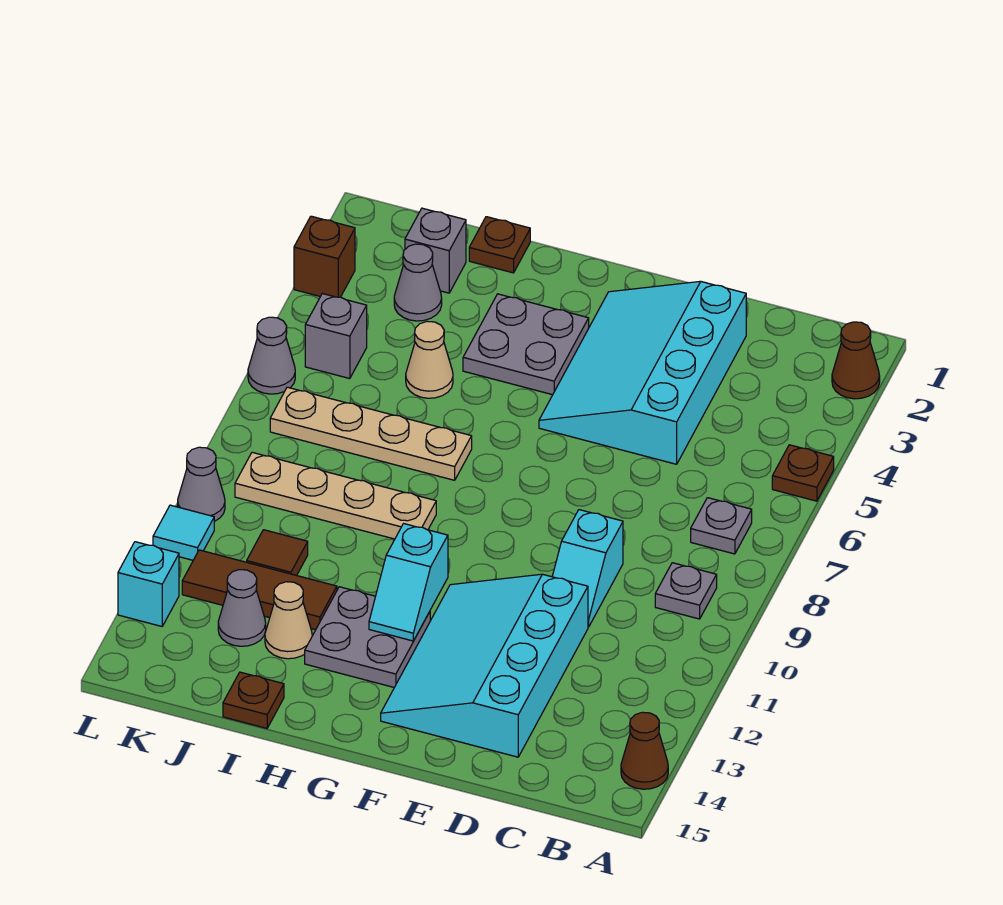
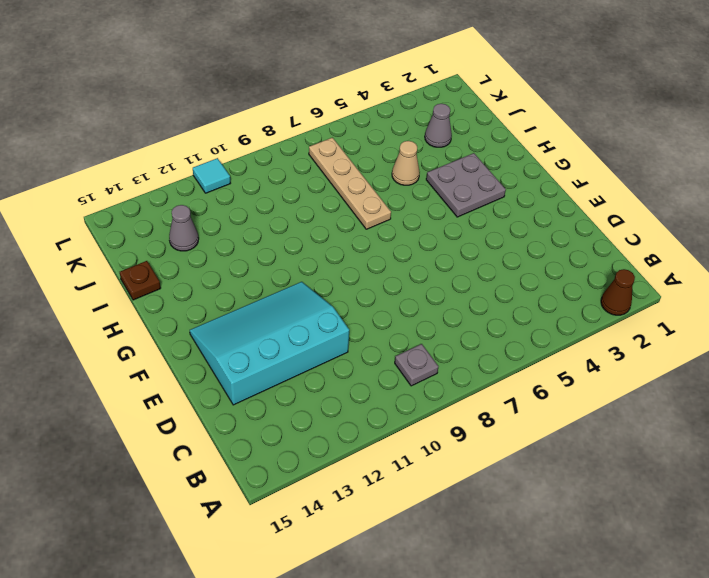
none -> brown 1x1 plate [772,445,834,501]
none -> brown 1x1 cone [621,712,668,789]
none -> grey 1x1 plate [691,498,752,554]

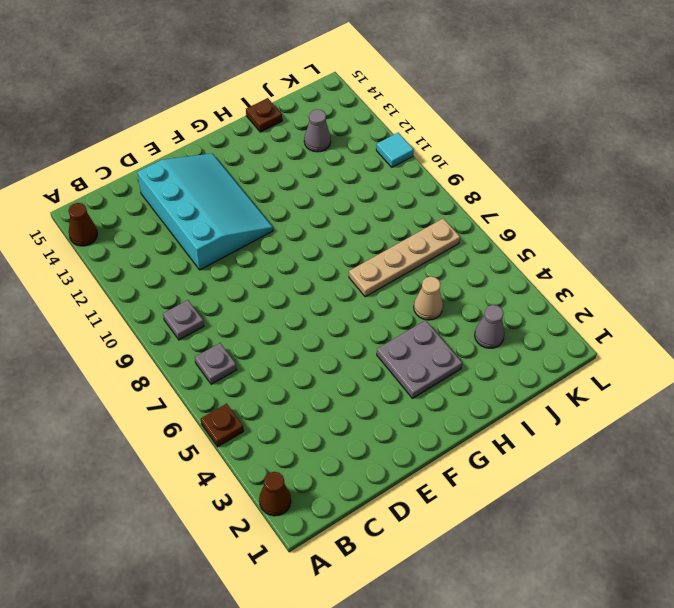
none -> cyan 3x4 slope [539,281,746,464]
none -> cyan 1x2 slope [552,510,623,627]
none -> grey 2x2 plate [305,587,430,687]

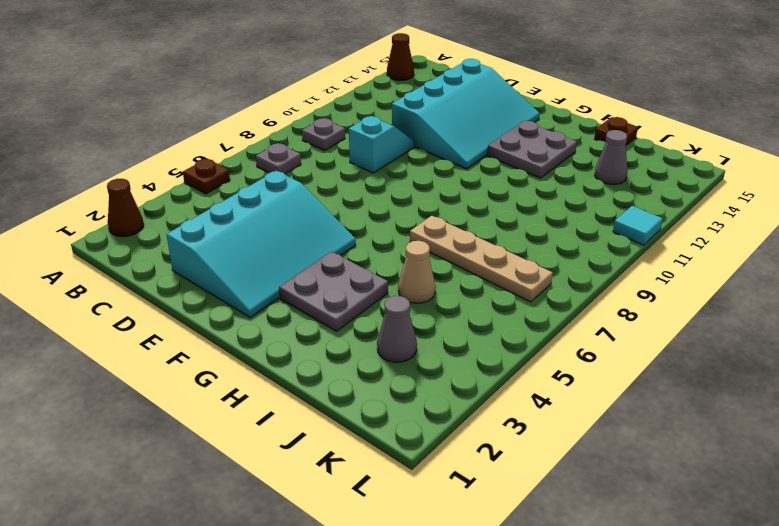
none -> tan 1x4 plate [235,452,436,539]
none -> brown 1x1 plate [469,217,530,273]
none -> brown 1x3 tile [182,550,337,630]

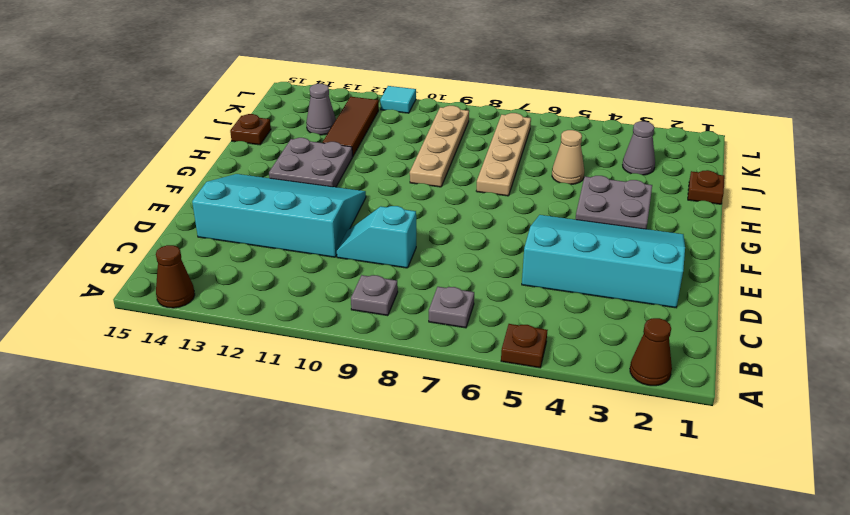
none -> tan 1x1 cone [265,582,312,659]
none -> grey 1x1 brick [405,208,466,293]
none -> brown 1x1 tile [247,530,308,575]

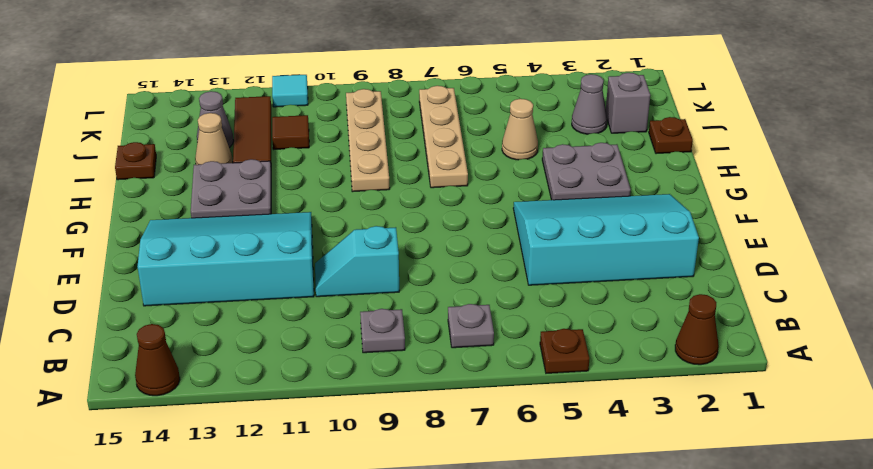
none -> grey 1x1 brick [305,294,367,379]
none -> brown 1x1 brick [294,216,355,297]
none -> grey 1x1 cone [248,317,295,394]

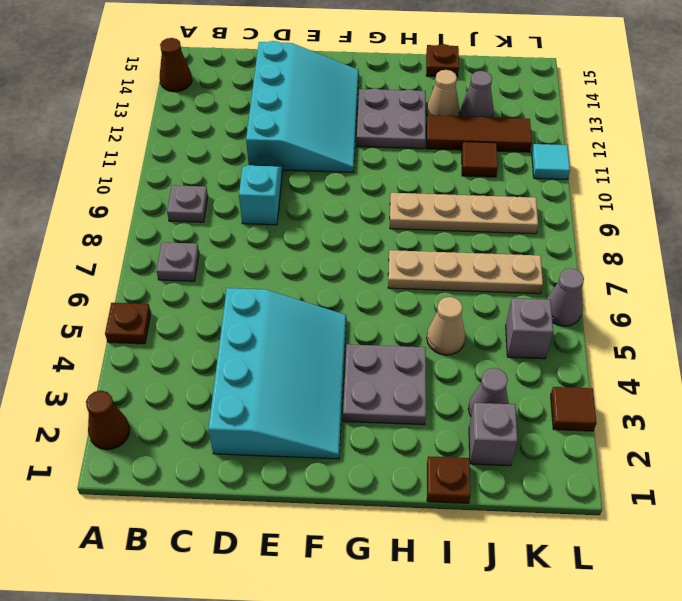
brown 1x1 tile [551,387,596,431] -> brown 1x1 brick [294,216,355,297]
none -> grey 1x1 cone [178,447,225,522]
none -> cyan 1x1 brick [118,542,179,626]
none -> cyan 1x2 slope [369,524,448,641]

